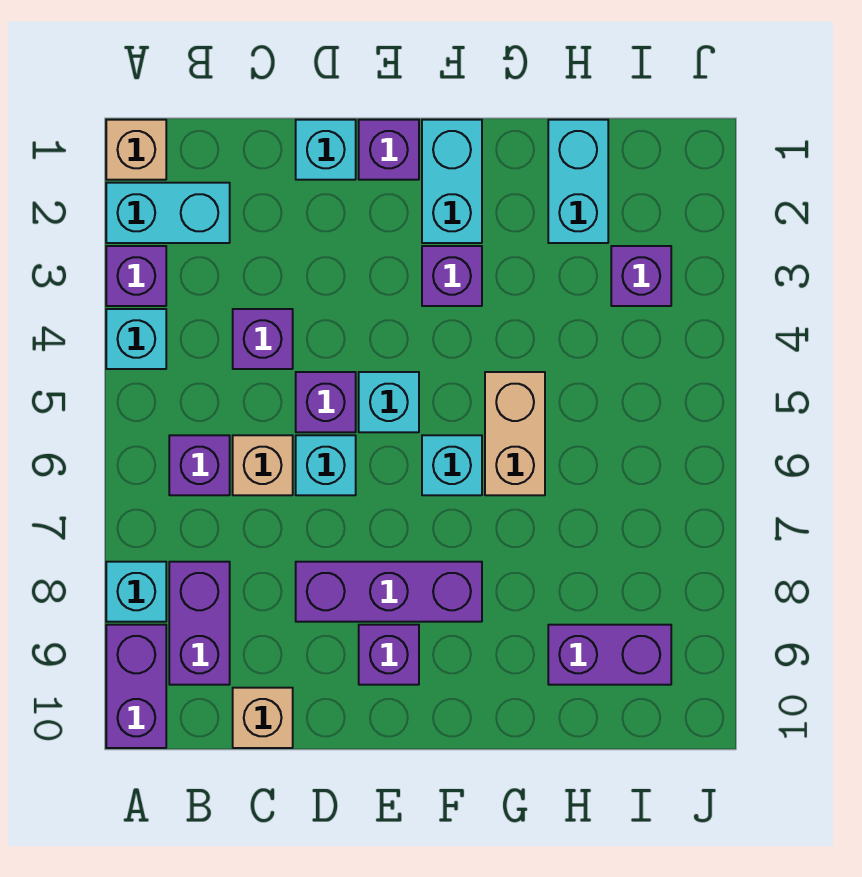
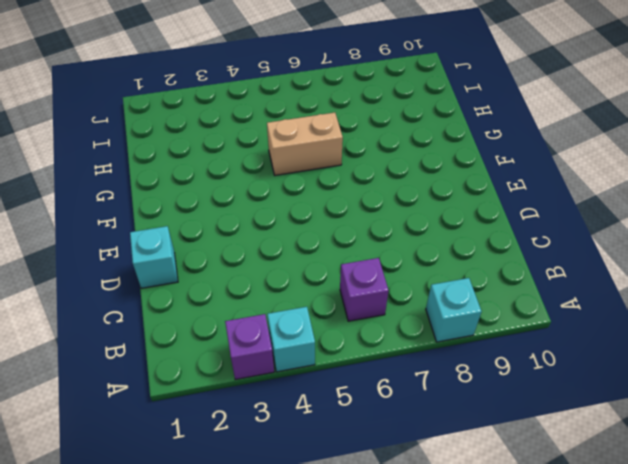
none -> tan 1x1 brick [106,120,166,180]
none -> cyan 1x2 brick [106,183,230,243]
none -> purple 1x2 brick [106,625,166,748]

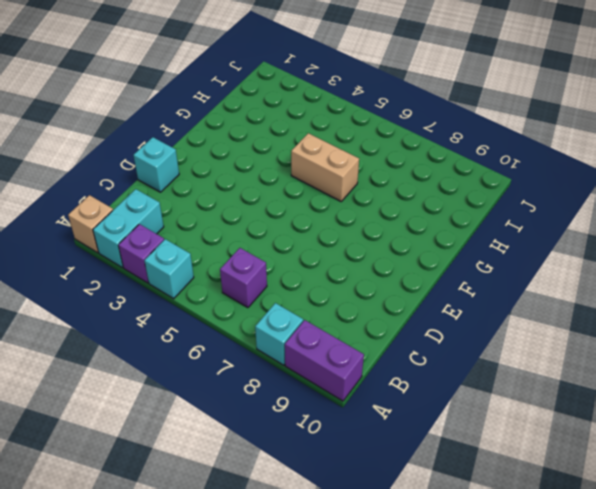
none -> purple 1x2 brick [169,562,230,685]
none -> purple 1x1 brick [233,309,293,369]
none -> tan 1x1 brick [233,435,293,495]

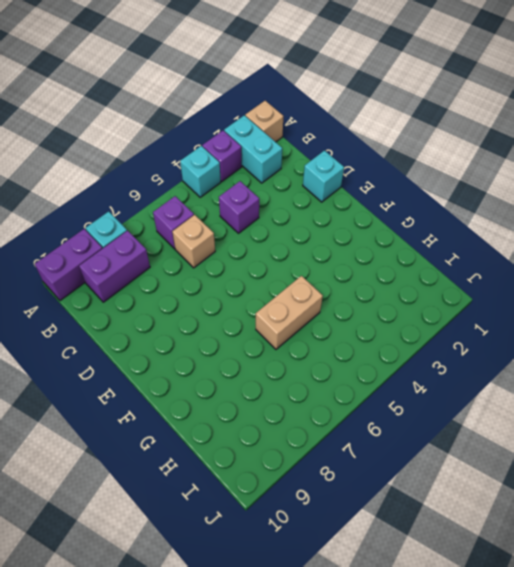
none -> tan 1x1 brick [233,688,293,748]
none -> purple 1x1 brick [296,372,356,432]
none -> cyan 1x1 brick [296,435,356,495]

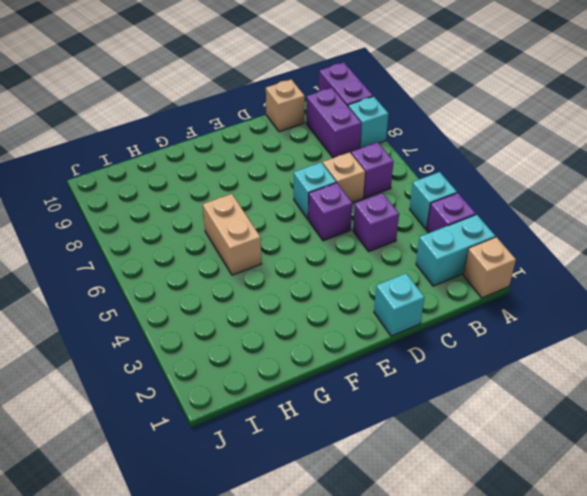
none -> purple 1x3 brick [296,562,482,622]
none -> purple 1x1 brick [359,120,419,180]
none -> cyan 1x1 brick [359,372,419,432]

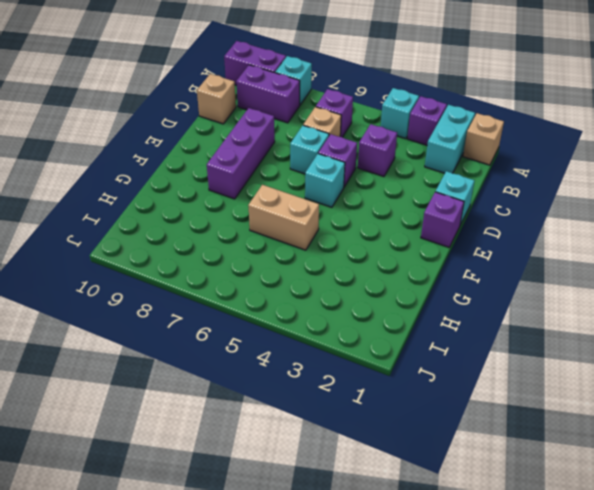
none -> purple 1x1 brick [359,625,419,685]
none -> cyan 1x2 brick [422,120,482,243]
none -> purple 1x1 brick [422,246,482,306]

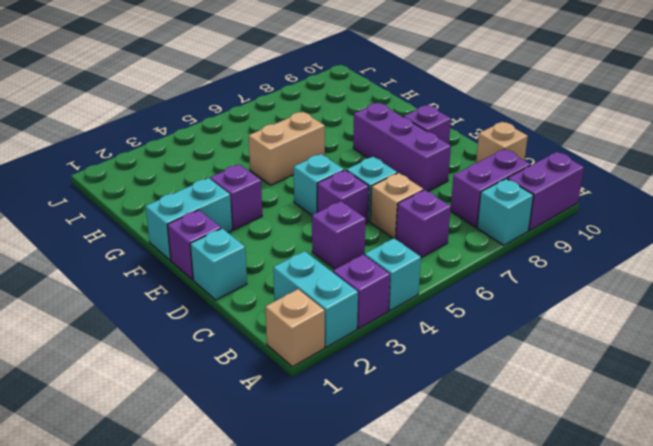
none -> cyan 1x1 brick [422,435,482,495]
none -> cyan 1x2 brick [548,120,608,243]
none -> purple 1x2 brick [548,625,671,685]

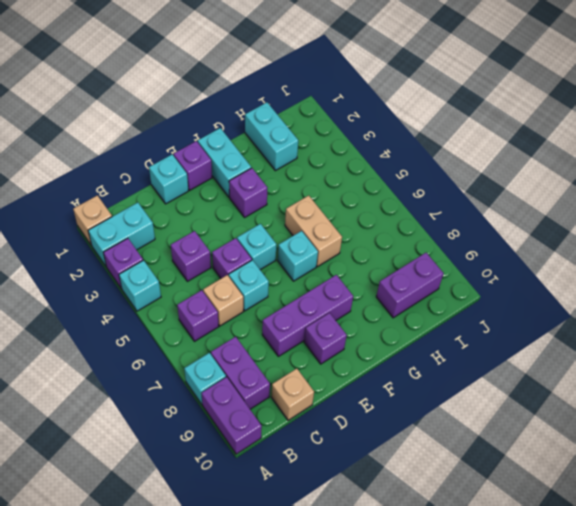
none -> purple 1x1 brick [611,246,671,306]

